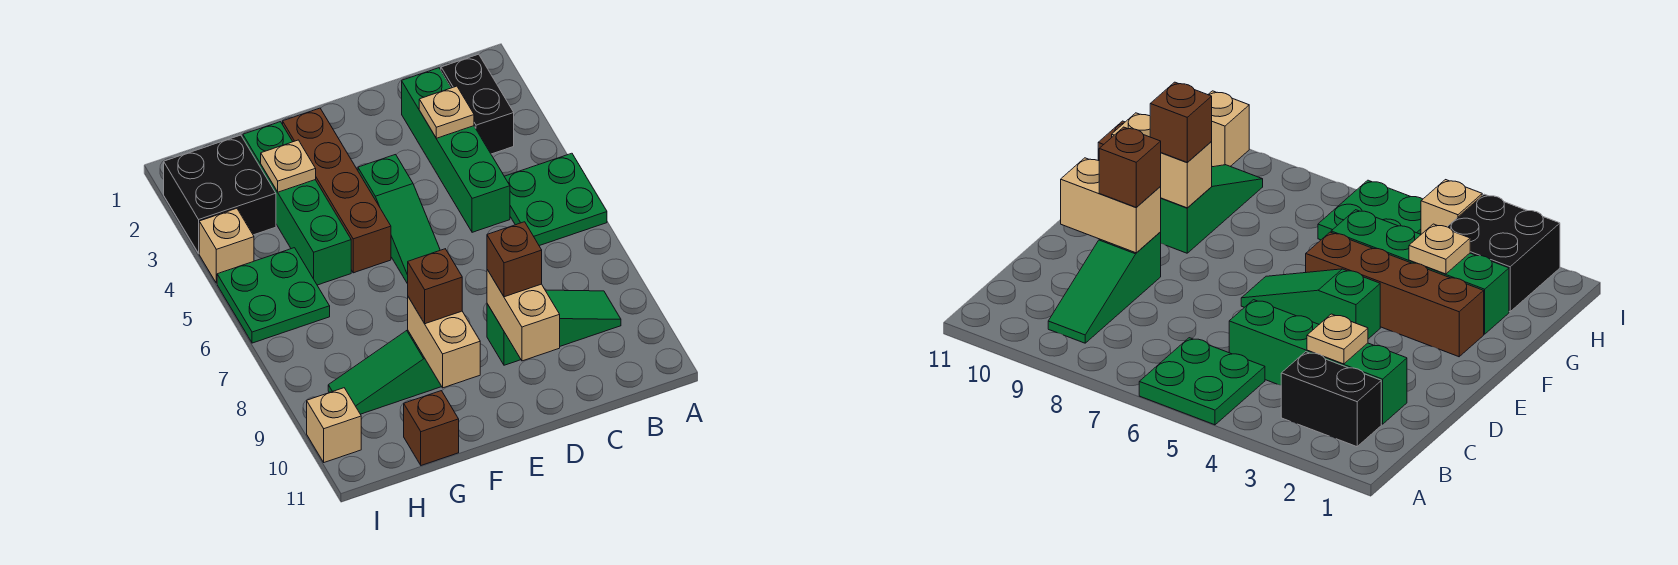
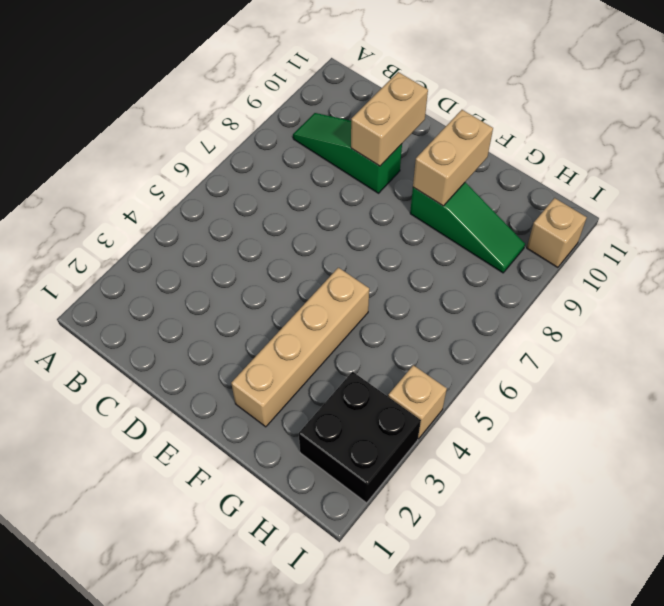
tan 1x4 brick [231,268,369,427] -> brown 1x4 brick [283,108,391,273]
none -> green 2x2 plate [504,153,607,246]
none -> black 1x2 brick [441,54,514,154]
none -> green 1x4 brick [402,68,510,232]

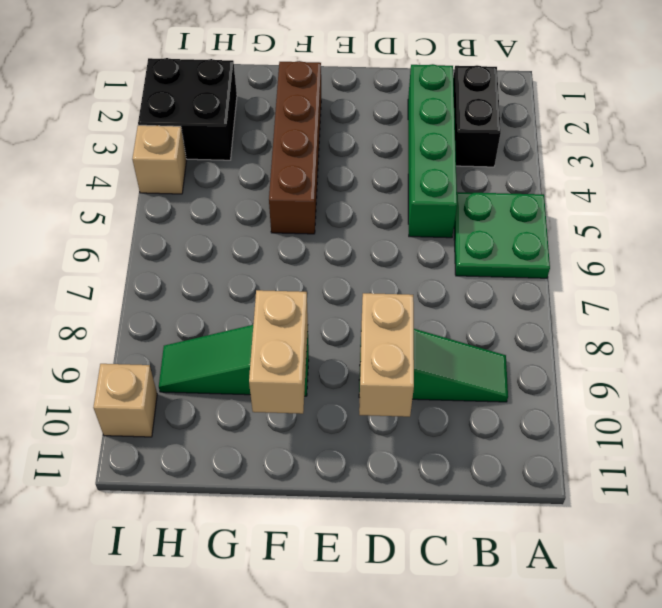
none -> green 1x3 slope [358,155,440,284]
none -> green 1x4 brick [243,122,351,285]
none -> brown 1x1 brick [404,391,459,465]

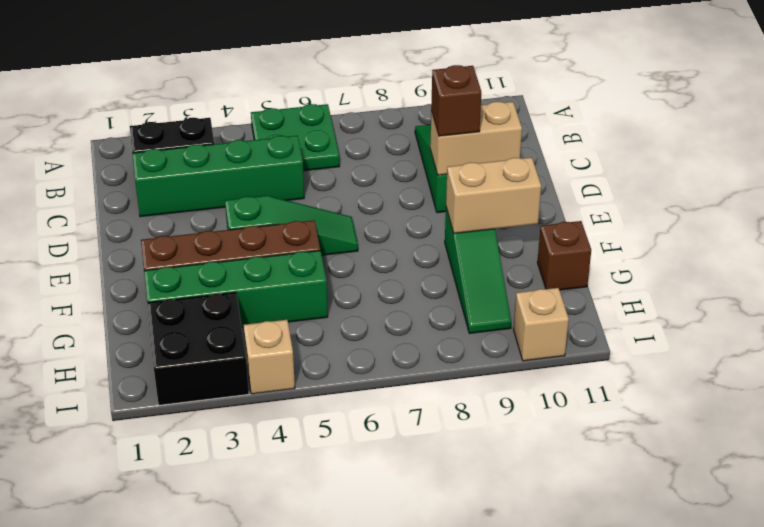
none -> green 2x2 plate [217,248,330,343]
none -> tan 1x1 plate [419,86,474,138]
none -> tan 1x1 plate [261,140,316,192]

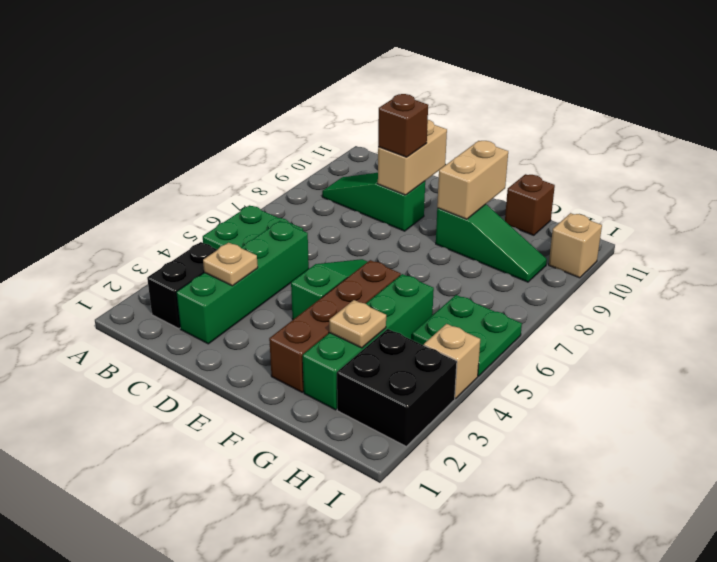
none -> brown 1x1 brick [408,249,462,324]

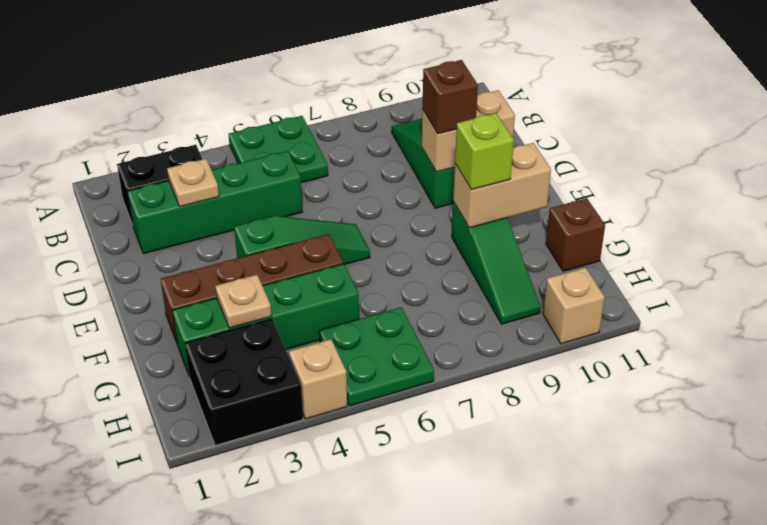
lime 1x1 brick [455,113,514,190] -> brown 1x1 brick [408,249,462,324]

